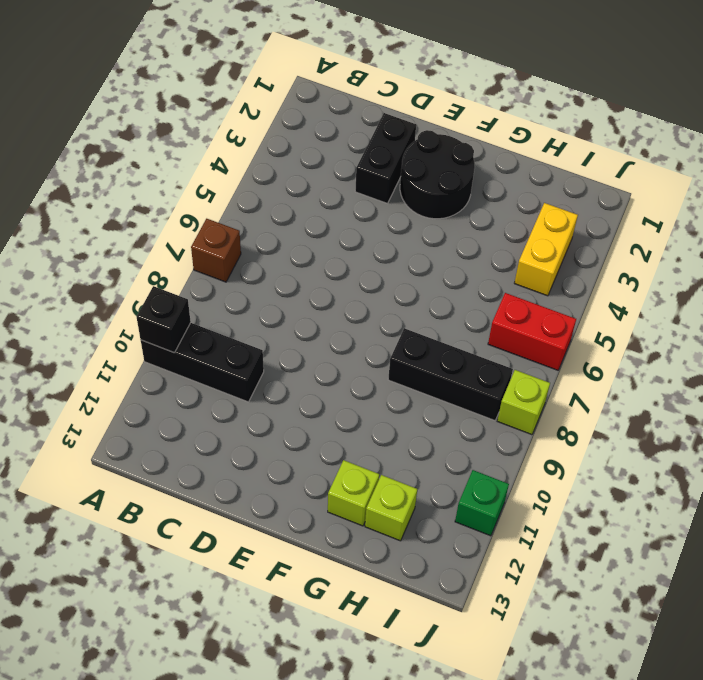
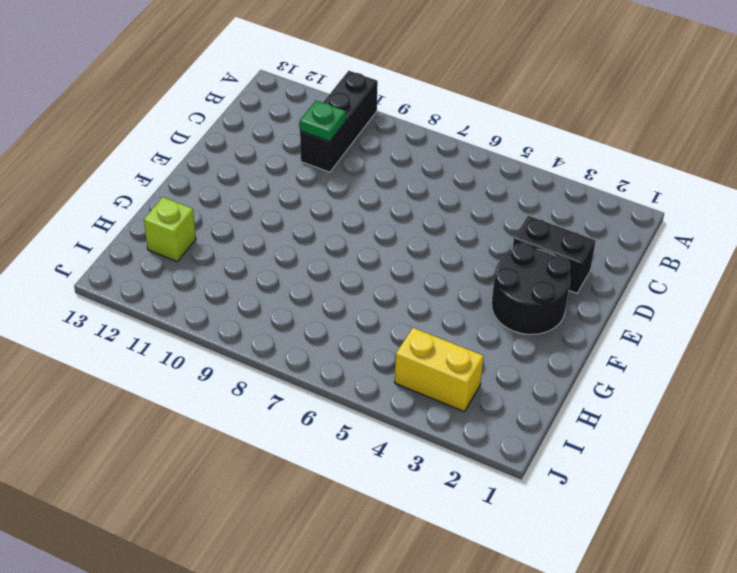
green 1x1 plate [300,101,346,141] -> none
none -> brown 1x1 brick [191,219,241,282]
none -> black 1x3 brick [388,328,513,420]
none -> lime 1x1 brick [328,460,379,526]

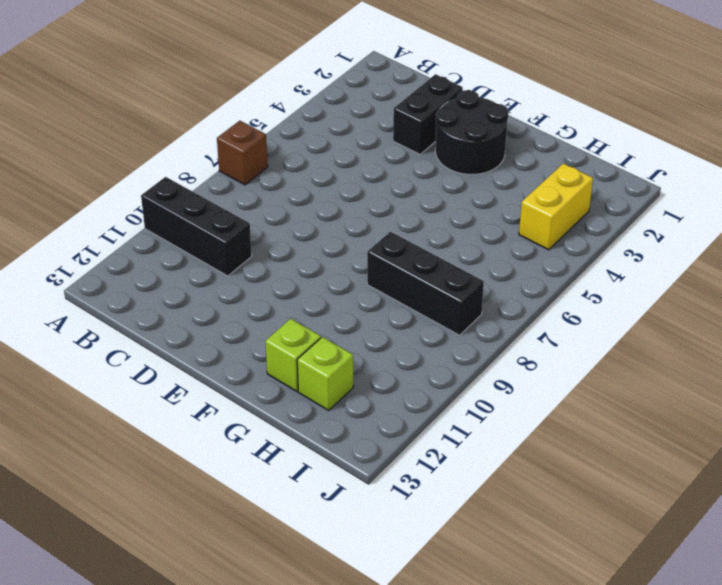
none -> red 1x2 brick [488,293,576,370]
none -> lime 1x1 brick [497,370,550,435]
none -> green 1x1 brick [455,470,509,536]

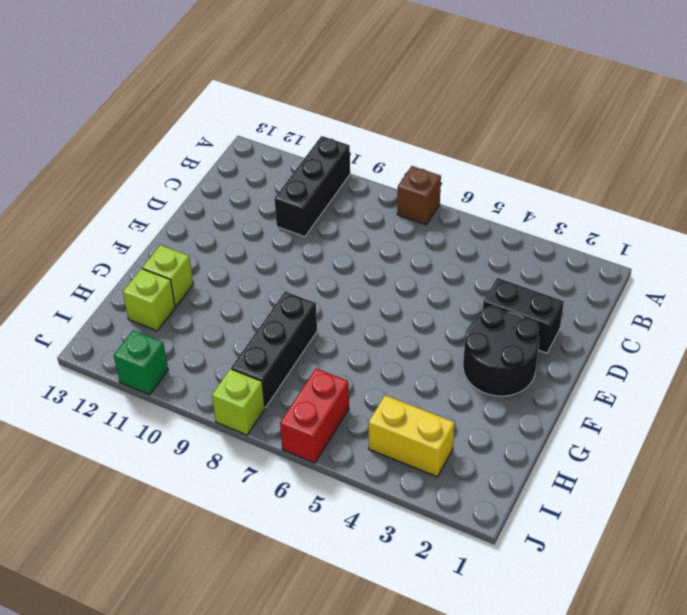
none -> black 1x1 brick [137,286,191,353]

